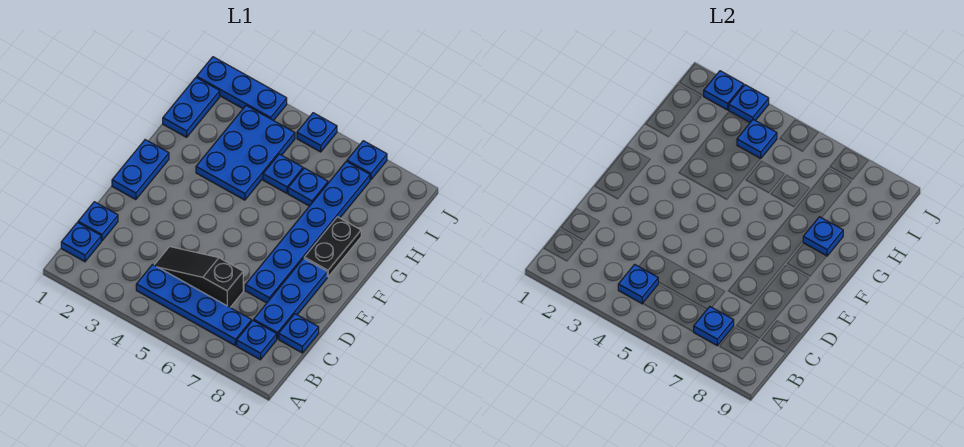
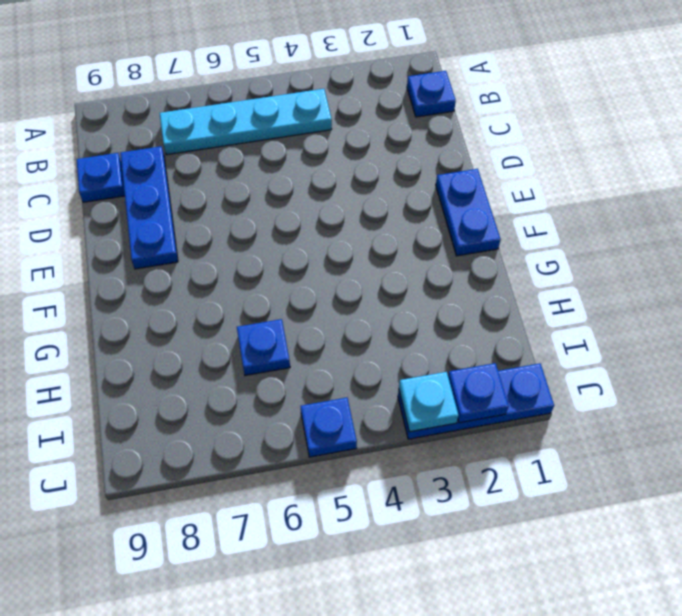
cyan 1x4 plate [159,89,332,155] -> blue 1x4 plate [136,264,252,346]
cyan 1x1 plate [399,372,459,432] -> blue 1x1 plate [729,85,769,122]
none -> blue 1x1 plate [237,321,277,360]
none -> blue 1x1 plate [78,202,118,241]
none -> black 1x3 slope [155,247,243,307]

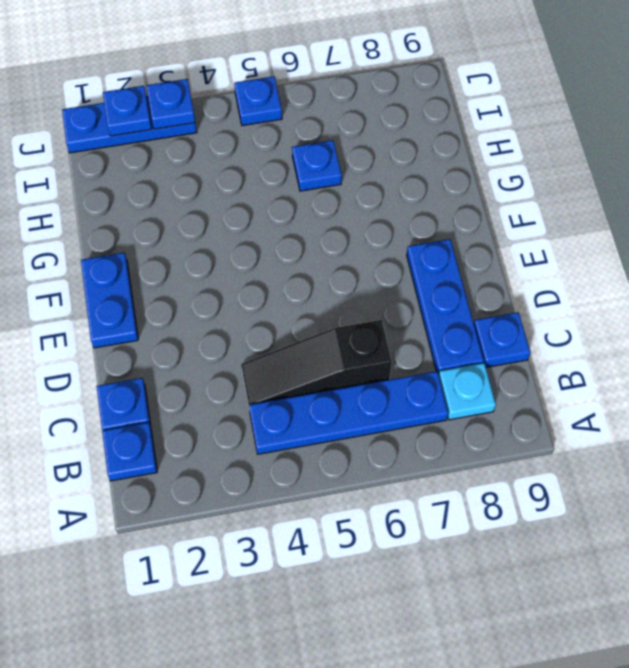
cyan 1x1 plate [439,363,496,420] -> blue 1x1 plate [237,321,277,360]
none -> blue 1x6 plate [245,161,370,303]
none -> black 1x2 plate [304,217,361,277]
none -> blue 2x3 plate [196,106,295,200]

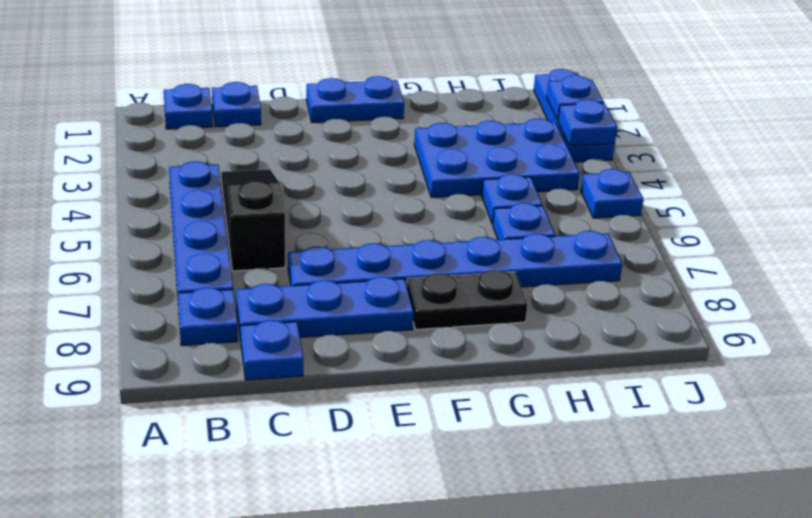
none -> blue 1x2 plate [163,77,220,137]
none -> blue 1x1 plate [347,141,387,180]
none -> blue 1x1 plate [618,264,658,304]

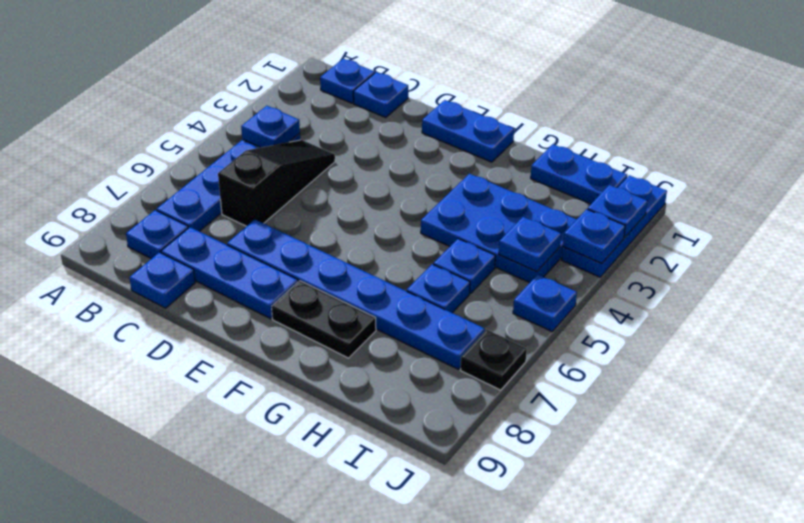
black 1x1 plate [461,330,527,390] -> blue 1x1 plate [347,141,387,180]
none -> blue 1x1 plate [694,307,734,346]
none -> blue 1x1 plate [803,217,843,256]

